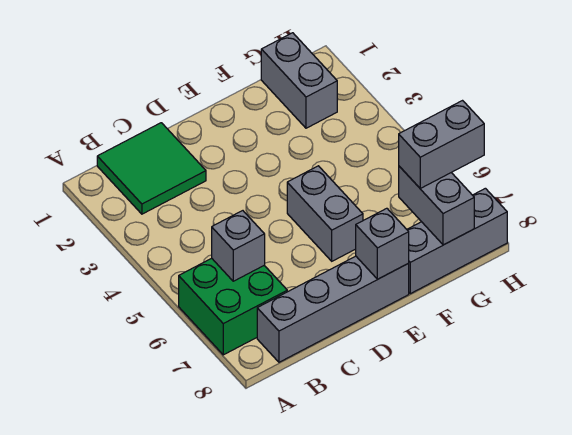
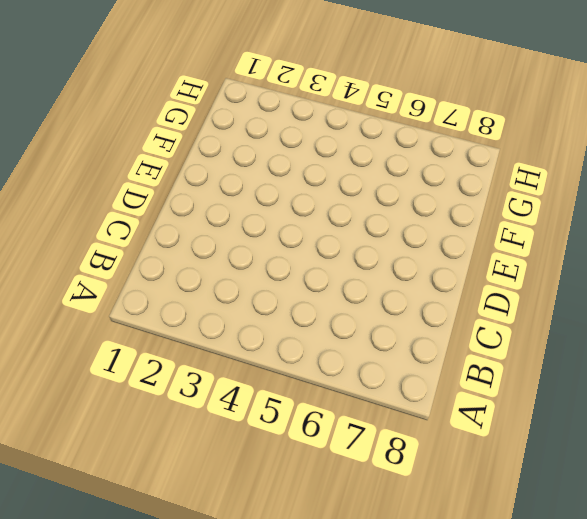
none -> green 2x2 brick [179,258,287,355]
none -> green 2x2 tile [97,123,206,214]

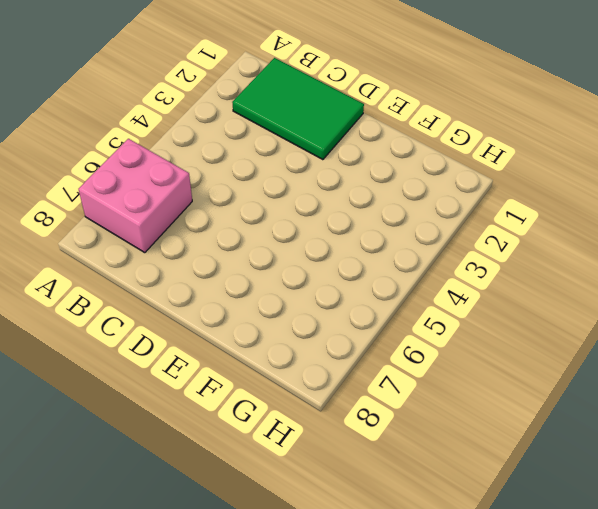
pink 2x2 brick [79,139,192,253] -> green 2x2 brick [179,258,287,355]
green 2x3 tile [232,58,364,160] -> green 2x2 tile [97,123,206,214]
none -> grey 1x4 brick [257,256,409,362]
none -> grey 1x2 brick [287,166,363,261]

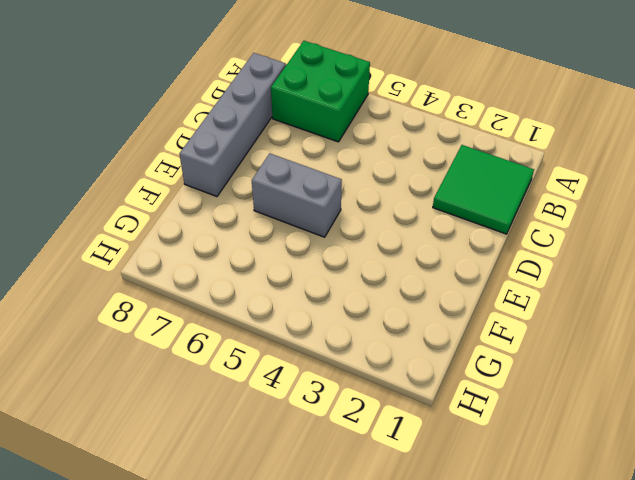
none -> grey 1x3 brick [407,188,507,294]
none -> grey 1x2 brick [261,33,337,128]

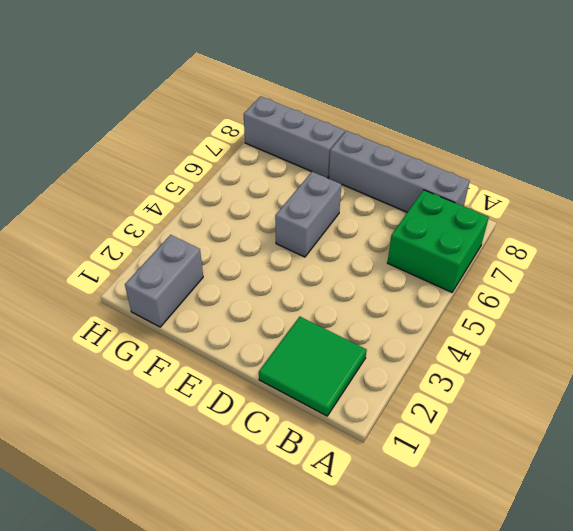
none -> grey 1x1 brick [212,211,265,281]
none -> grey 1x1 brick [356,208,409,279]

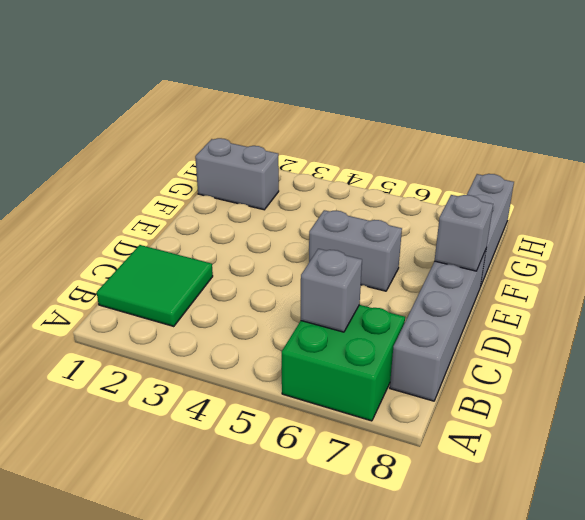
none -> grey 1x2 brick [399,166,474,245]
none -> grey 1x2 brick [399,101,484,188]

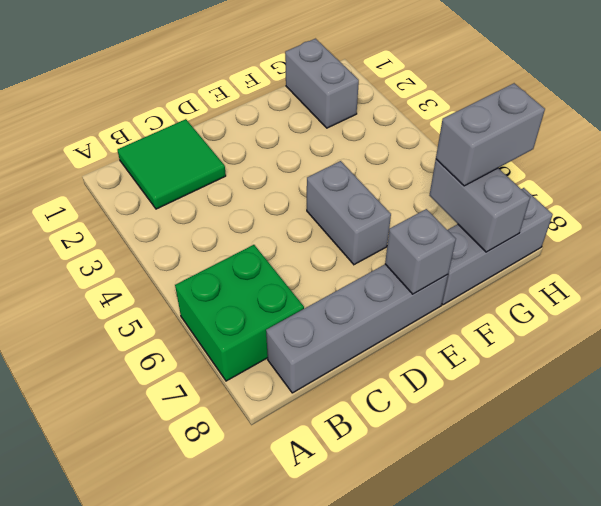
none -> grey 1x1 brick [212,211,265,281]

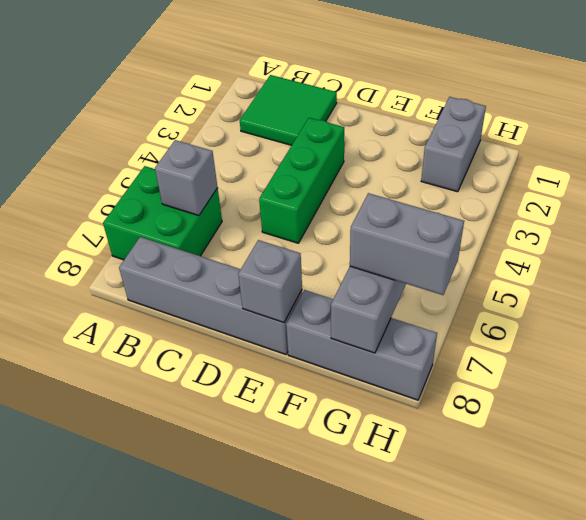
green 1x3 brick [259,118,344,243] -> none
none -> grey 1x2 brick [287,166,363,261]

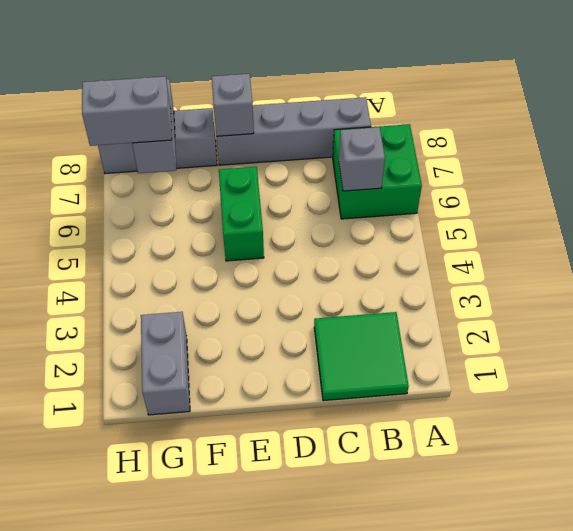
green 1x2 brick [219,167,264,261] -> grey 1x2 brick [287,166,363,261]

